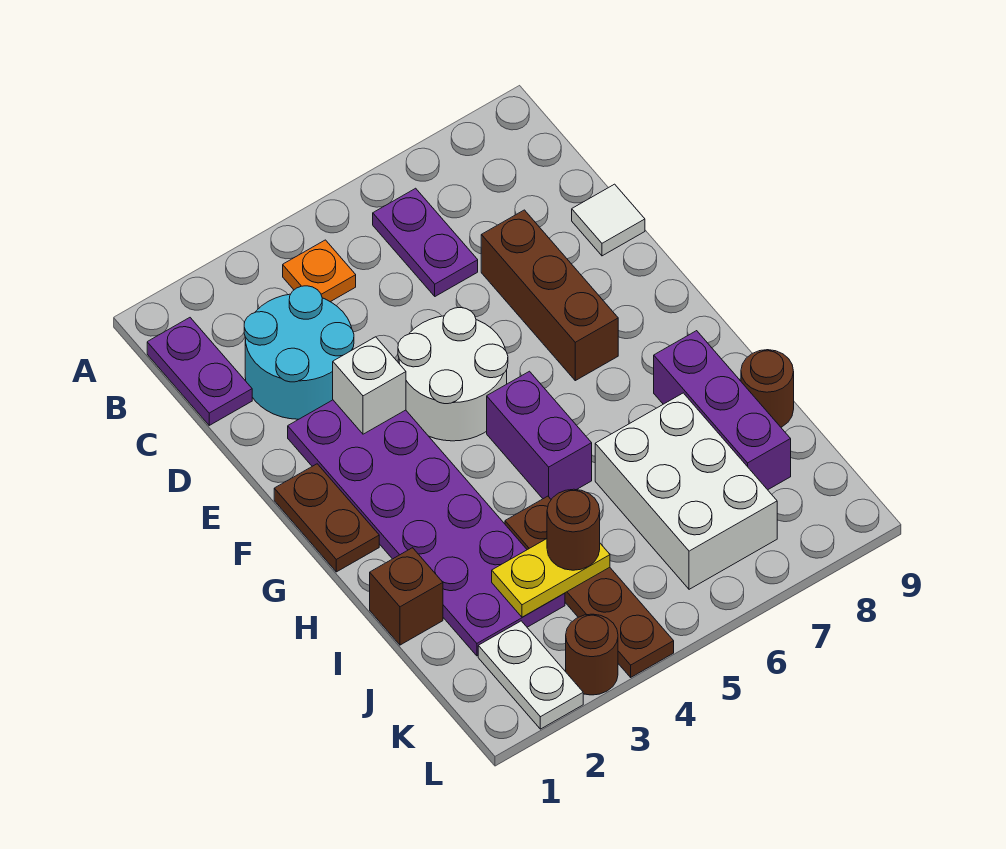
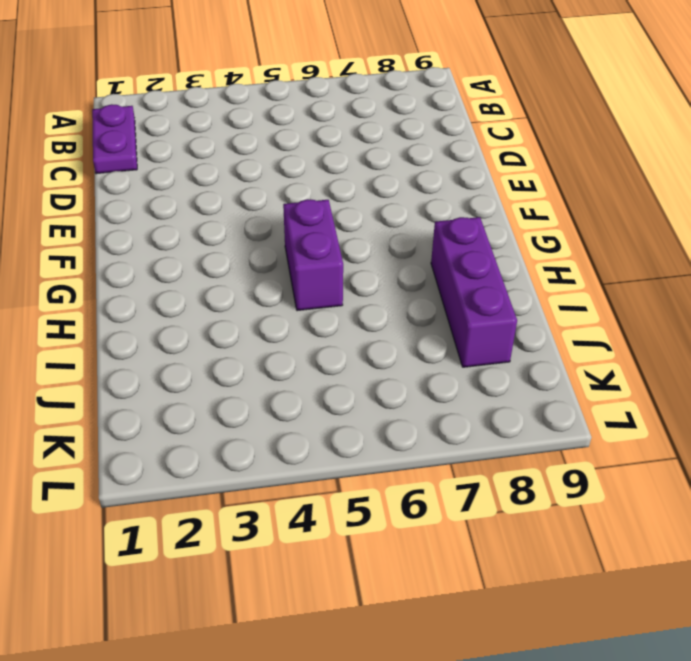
none -> orange 1x1 plate [283,240,356,302]
none -> purple 1x2 plate [373,188,478,296]
none -> cyan 2x2 round brick [244,286,354,419]

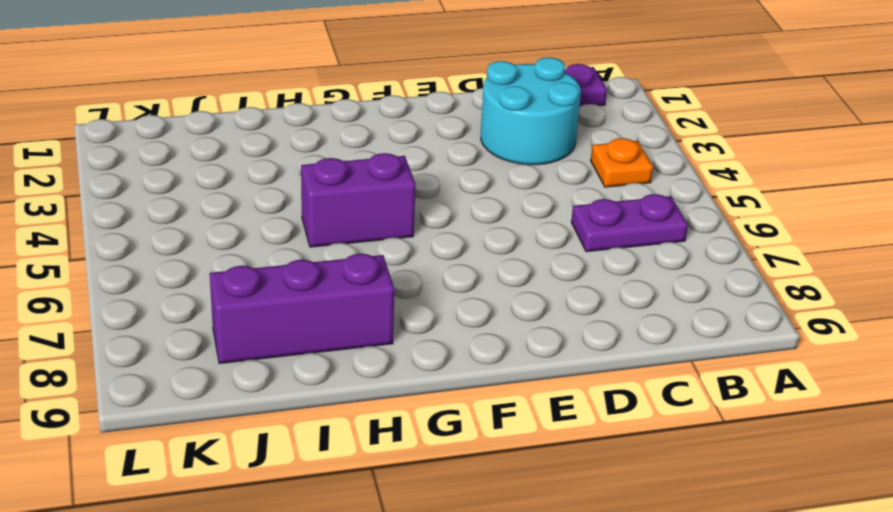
none -> brown 1x3 brick [481,210,618,381]
none -> white 1x1 tile [572,184,645,256]
none -> purple 2x6 plate [288,400,565,656]

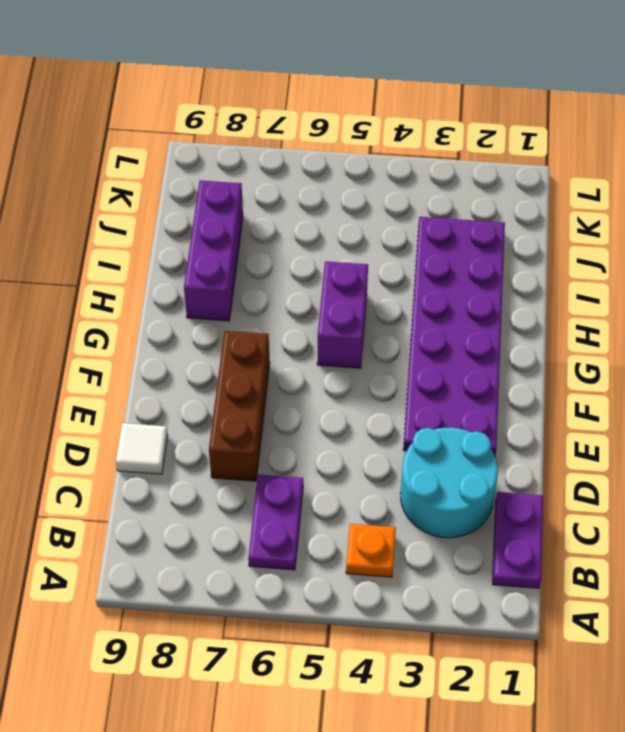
none -> white 2x2 round brick [398,308,508,441]
none -> brown 1x2 plate [274,464,379,572]
none -> brown 1x1 brick [370,548,443,645]

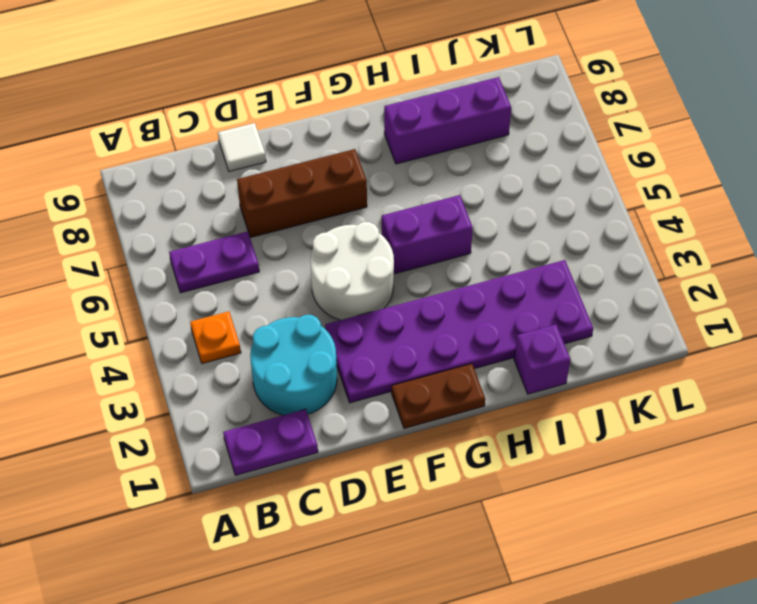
purple 1x1 brick [514,325,570,394] -> brown 1x1 brick [370,548,443,645]
none -> brown 1x4 plate [505,496,674,677]
none -> white 2x3 brick [595,393,777,589]
none -> brown 1x1 round brick [741,350,794,427]

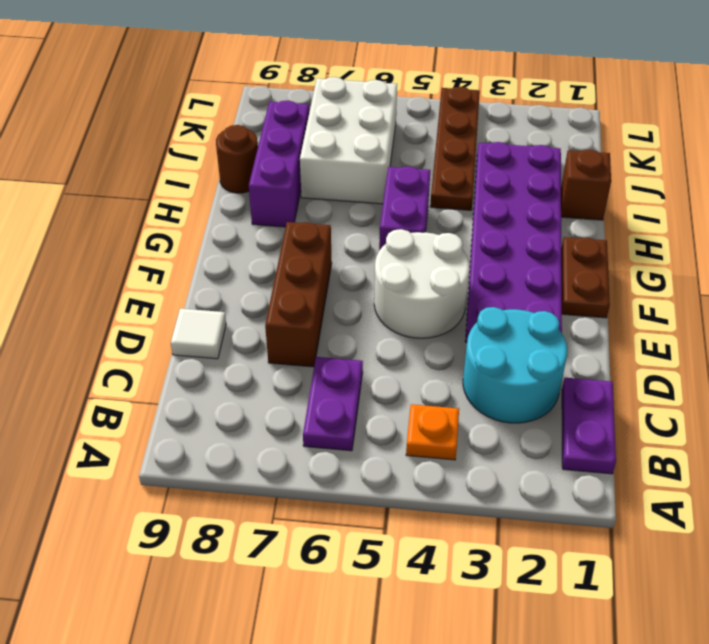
none -> white 1x2 plate [478,621,583,729]
none -> brown 1x1 round brick [566,614,618,695]
none -> white 1x1 brick [333,337,406,434]

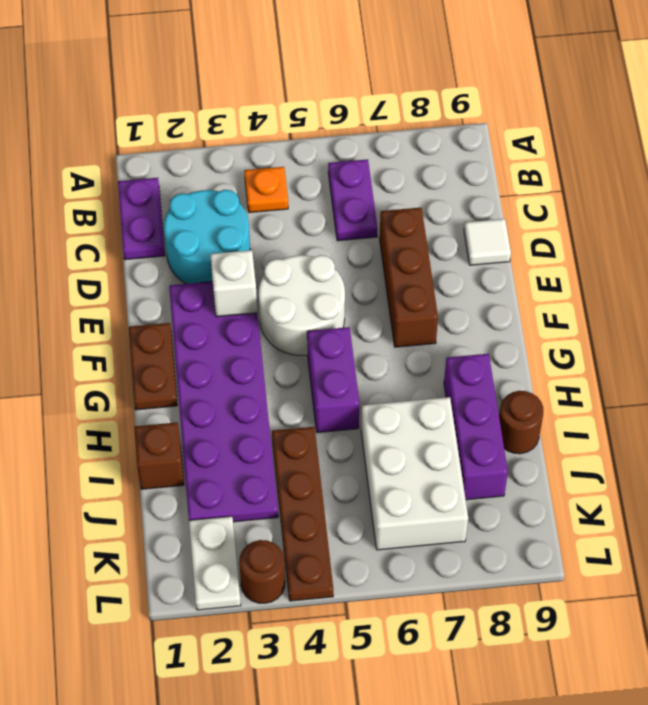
none -> yellow 1x2 plate [492,539,610,617]
none -> brown 1x1 round brick [547,489,600,570]

